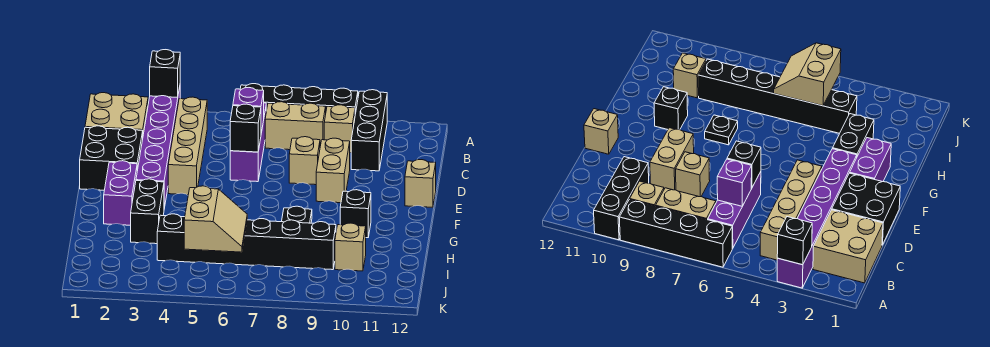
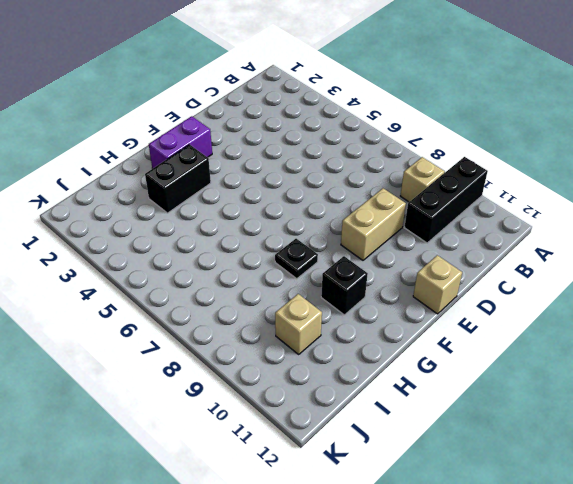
none -> purple 1x6 brick [136,87,180,208]
none -> black 1x4 brick [240,84,358,114]
none -> tan 2x2 brick [85,93,148,134]

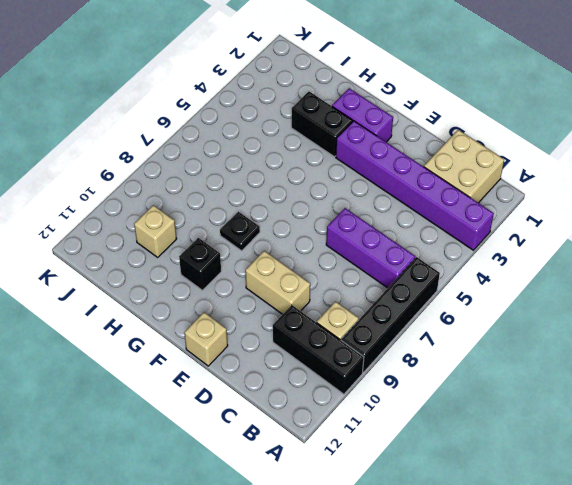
none -> tan 1x4 brick [168,97,207,195]
none -> tan 1x2 brick [265,102,326,150]
none -> black 2x2 brick [80,126,143,190]

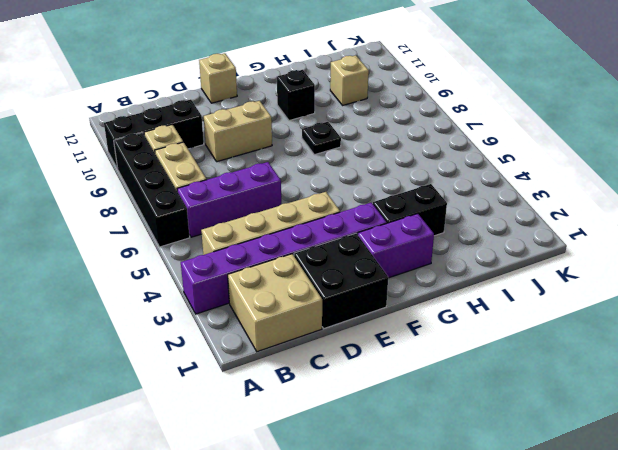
none -> tan 1x1 brick [289,137,320,185]
none -> black 1x6 brick [157,214,336,270]
none -> black 1x1 brick [150,50,180,97]

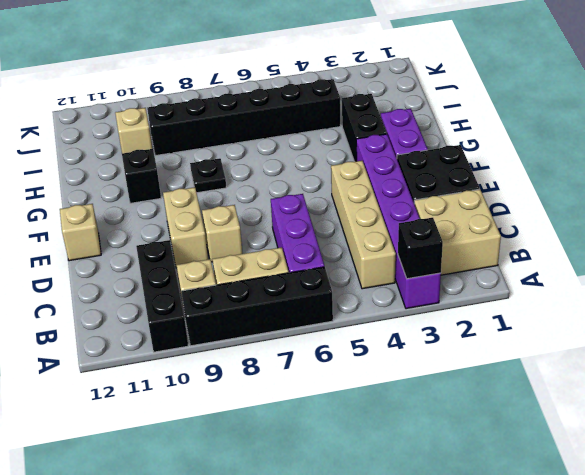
none -> purple 1x1 brick [233,88,264,133]
none -> black 1x1 brick [230,104,261,152]
none -> tan 2x2 slope [184,186,247,252]

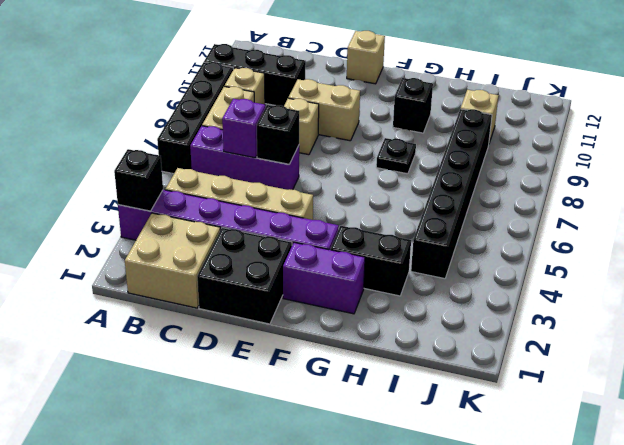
none -> tan 2x2 slope [184,186,247,252]

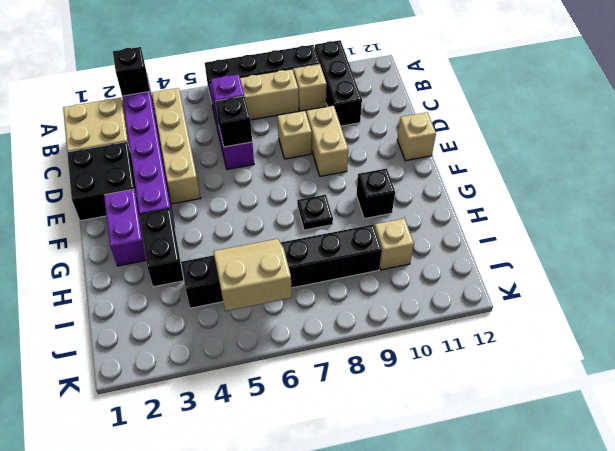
tan 2x2 slope [213,239,292,311] -> tan 2x2 slope turned to [184,186,247,252]

